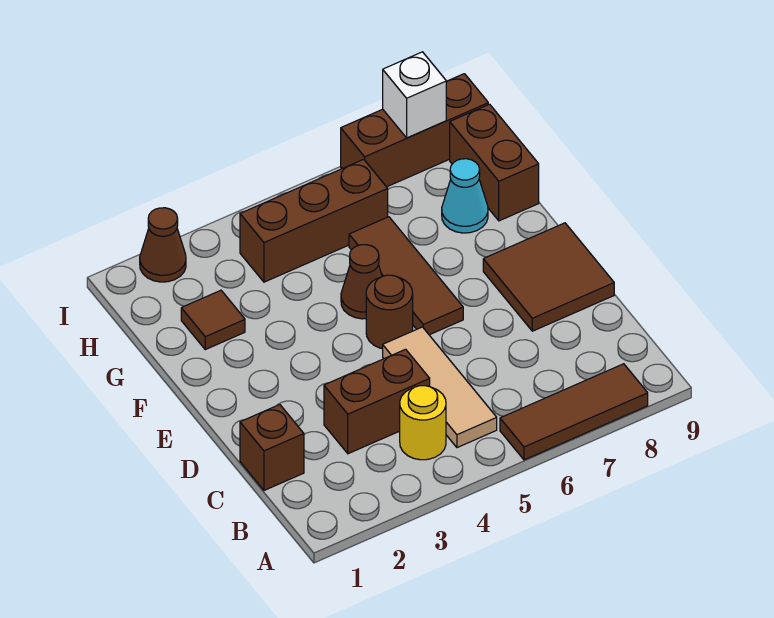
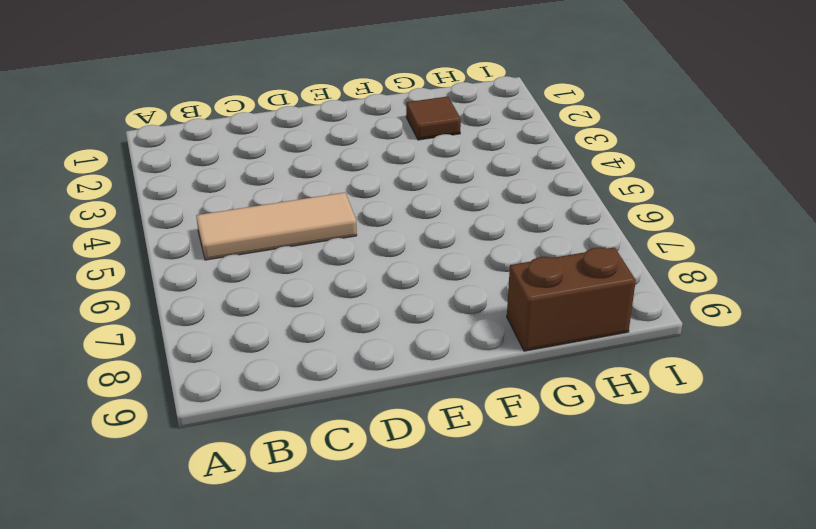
none -> brown 1x3 tile [500,364,648,460]
none -> yellow 1x1 round brick [400,386,446,460]
none -> brown 1x1 brick [240,405,304,490]

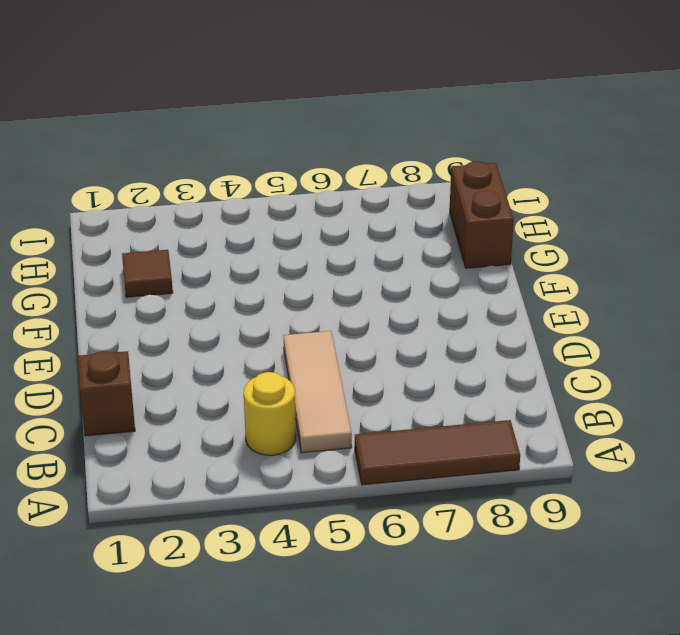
none -> brown 1x2 brick [324,349,430,454]
none -> brown 2x2 tile [483,223,614,331]
none -> brown 1x1 round brick [366,275,413,349]

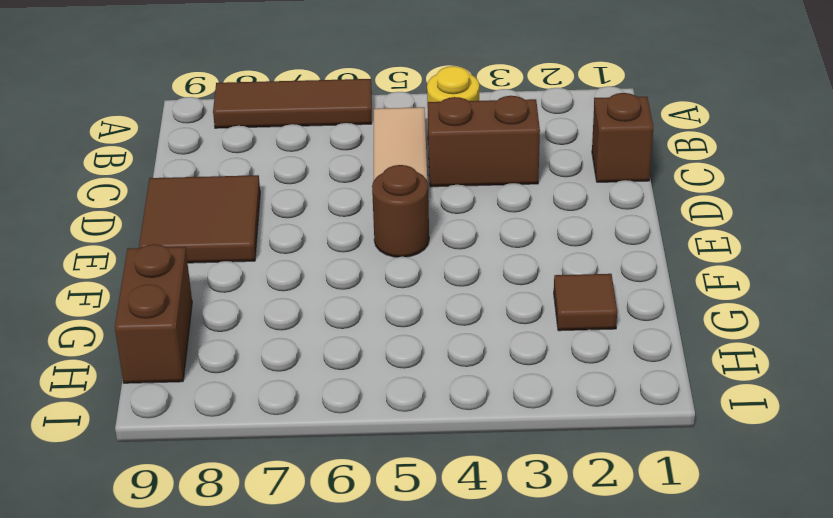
none -> brown 1x3 tile [349,217,463,335]
none -> brown 1x1 cone [341,245,382,319]
none -> cyan 1x1 cone [442,159,488,233]

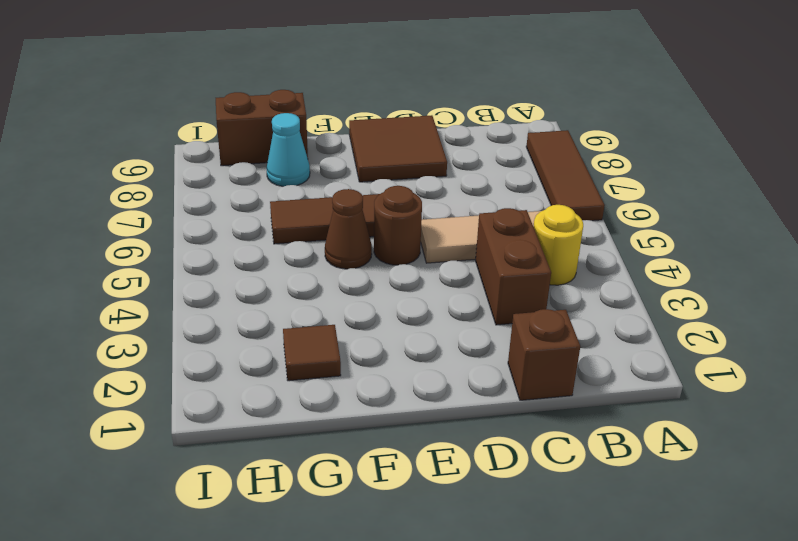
none -> brown 1x3 brick [240,159,388,282]
none -> brown 1x1 cone [140,208,186,282]
none -> brown 1x3 brick [341,74,488,187]

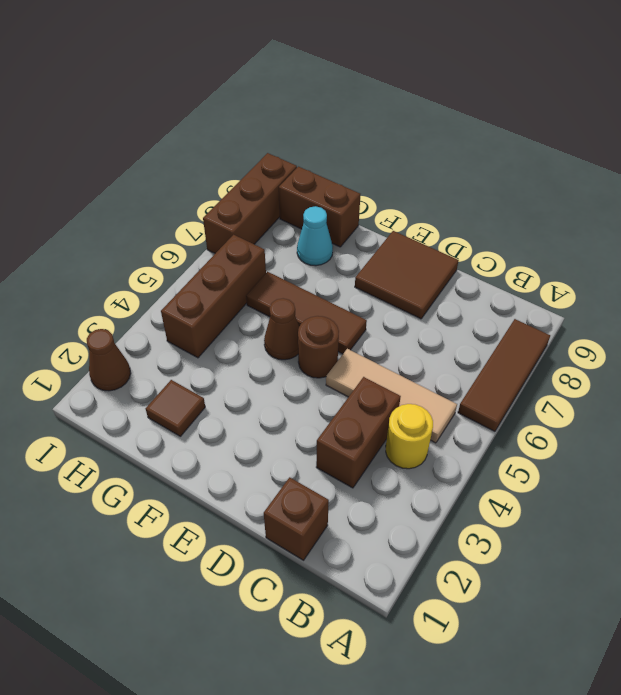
none -> white 1x1 brick [383,52,446,138]

